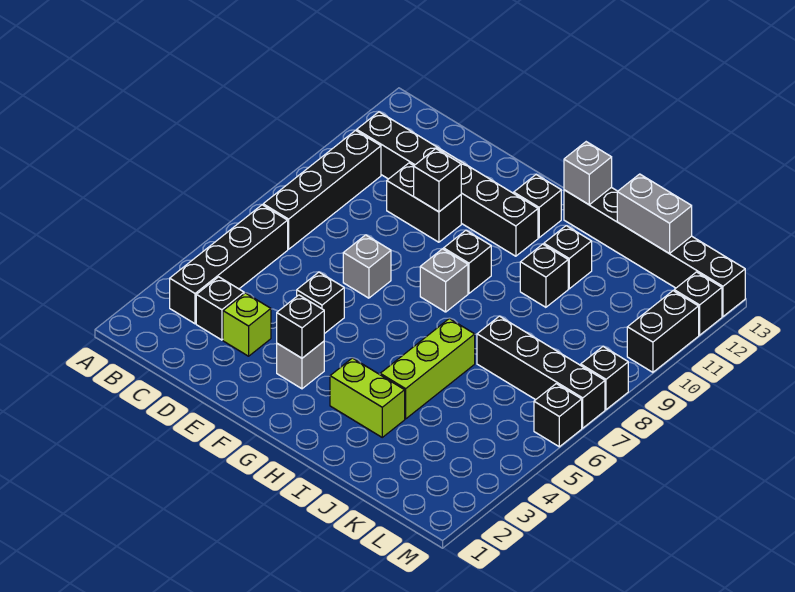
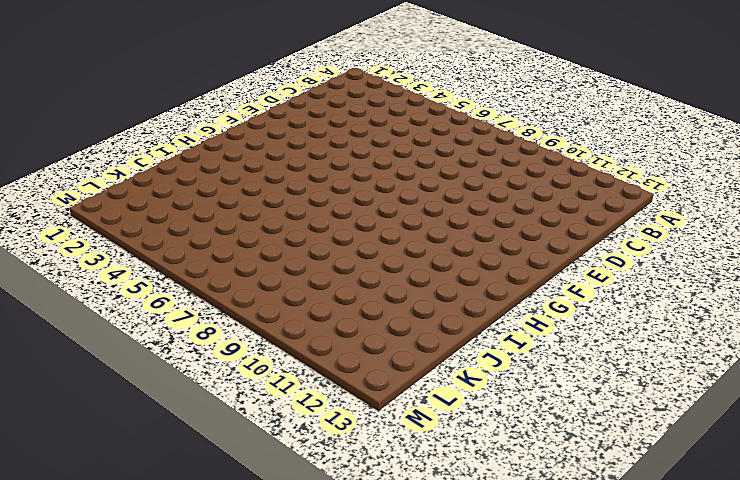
none -> black 1x4 brick [170,205,288,324]
none -> black 1x4 brick [263,130,381,249]
none -> black 1x6 brick [357,112,538,256]

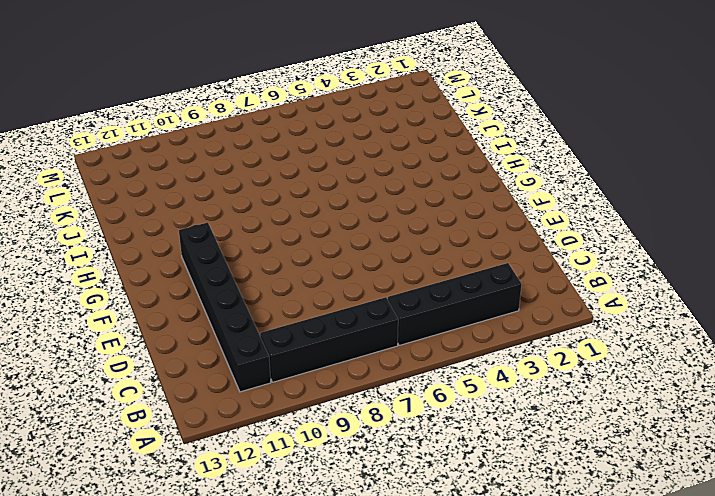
none -> black 1x1 brick [196,277,244,340]
none -> lime 1x1 brick [223,293,271,356]
none -> black 1x2 brick [387,163,461,242]

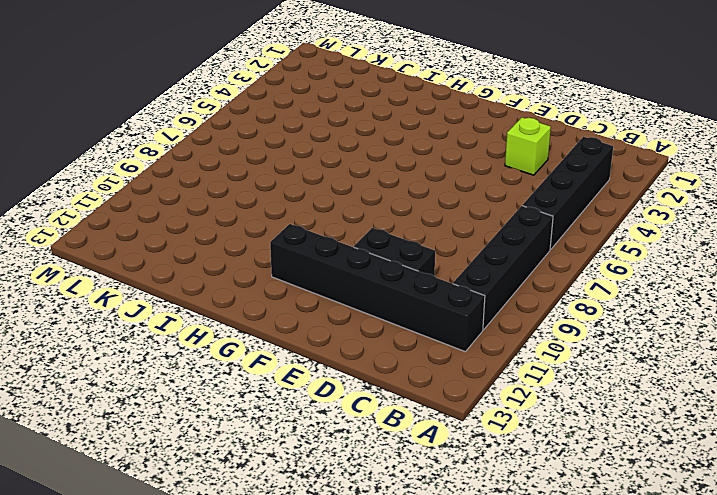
none -> black 1x1 brick [196,277,244,340]
none -> black 1x1 brick [297,272,344,334]
none -> grey 1x1 brick [343,235,391,298]

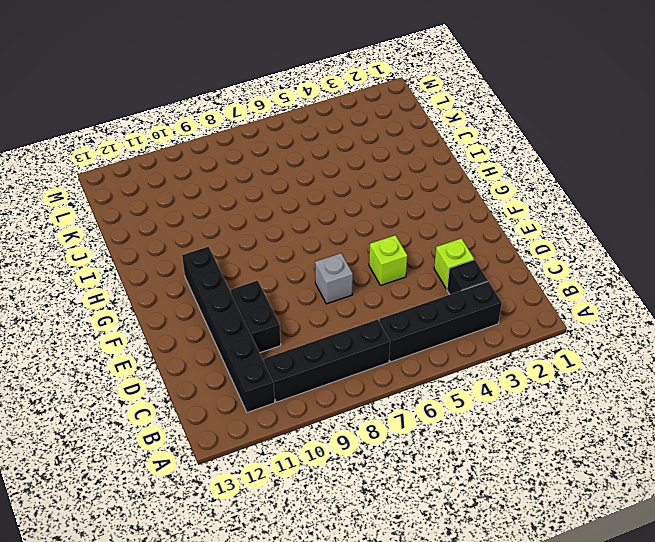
lime 1x1 brick [369,235,407,286] -> black 1x1 brick [297,272,344,334]
none -> grey 1x1 brick [277,341,324,389]
none -> grey 1x1 brick [420,249,468,312]
none -> black 1x1 brick [444,230,491,293]

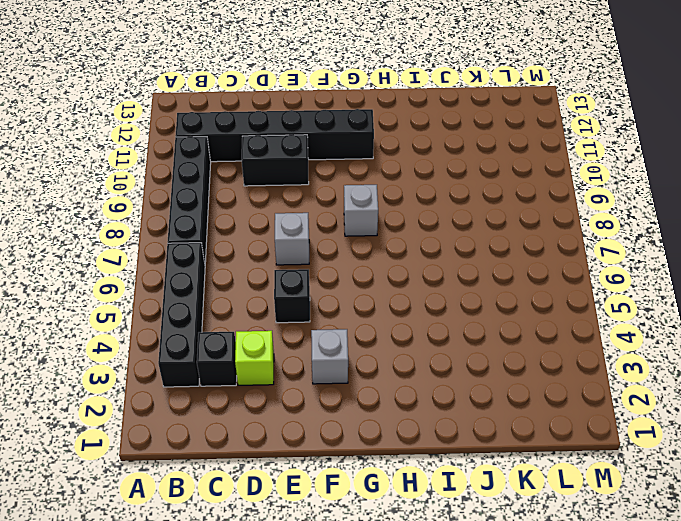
none -> black 1x1 brick [444,230,491,293]
none -> black 1x1 brick [514,175,561,238]
none -> lime 1x2 brick [330,358,405,437]

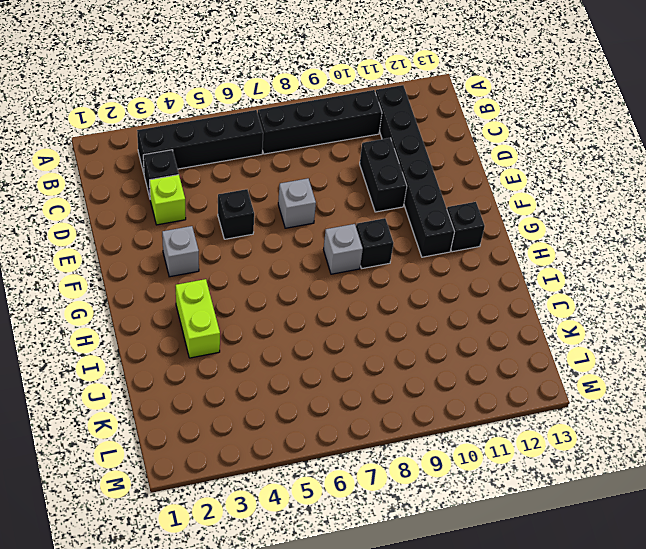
none -> black 1x6 brick [564,187,745,316]
none -> lime 1x3 brick [380,319,475,419]
none -> black 1x1 brick [520,244,568,307]

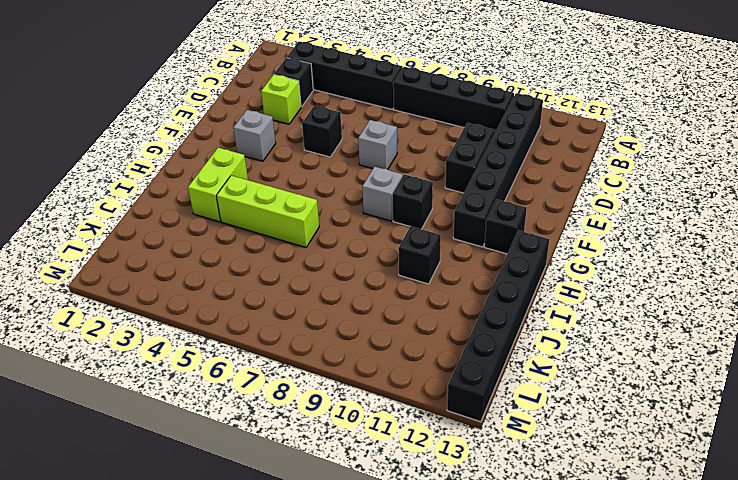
none -> black 1x1 brick [544,226,592,289]
none -> black 1x4 brick [477,316,605,428]
none -> black 1x1 brick [534,384,582,447]

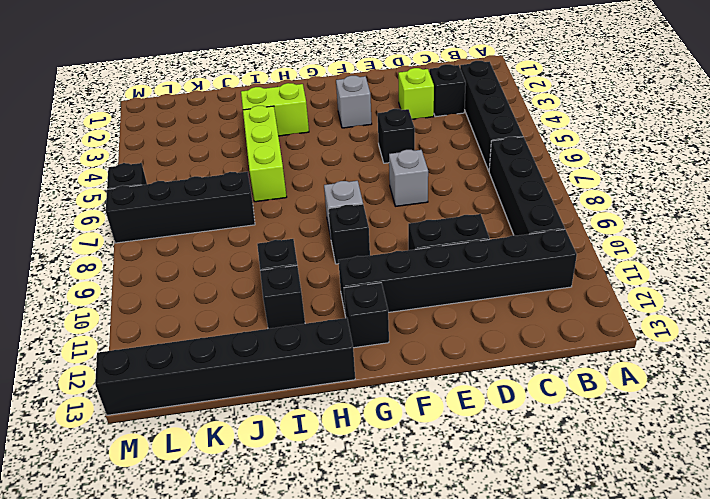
none -> black 1x1 brick [581,347,628,410]
none -> black 1x2 brick [627,291,699,372]
none -> black 1x1 brick [674,272,722,335]

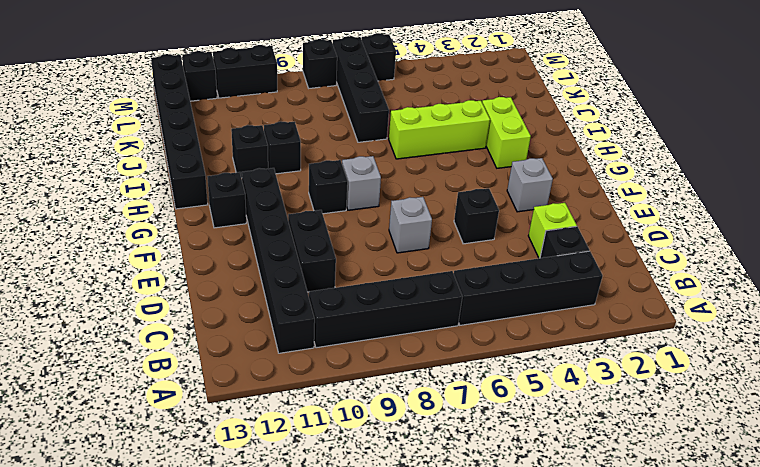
none -> black 1x1 brick [414,149,461,212]
none -> black 1x1 brick [277,295,324,358]
none -> grey 1x1 brick [564,142,612,205]

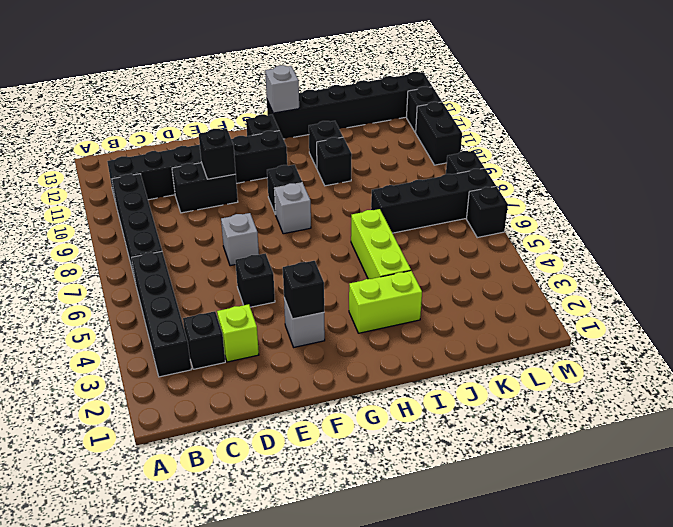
none -> grey 1x2 brick [617,174,692,253]

